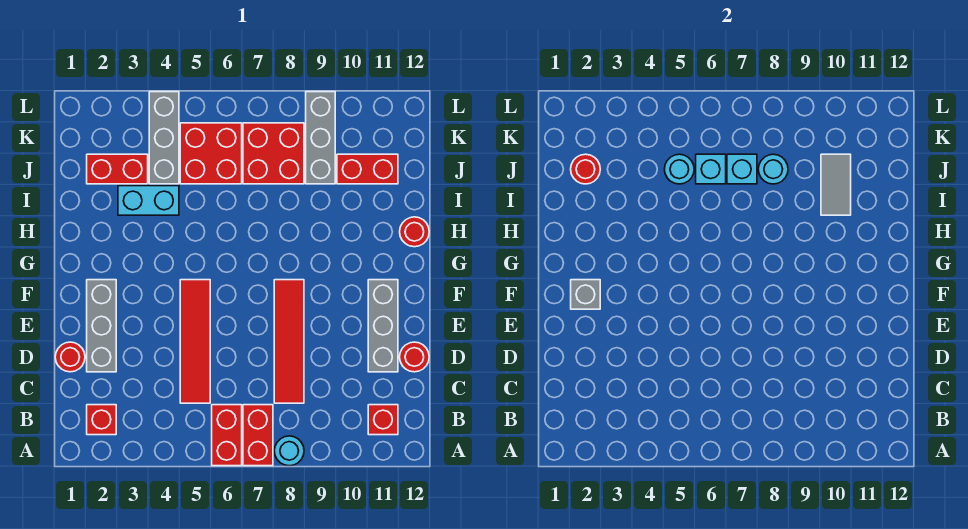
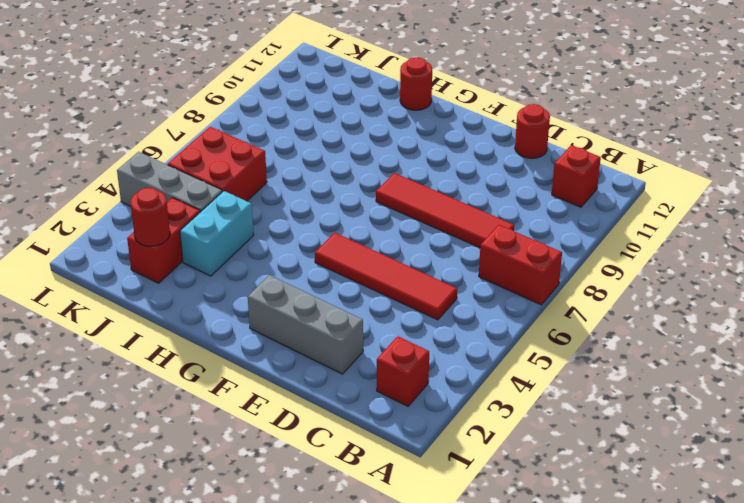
none -> red 1x2 brick [212,405,242,466]
none -> cyan 1x1 round brick [274,436,304,466]
none -> red 1x1 round brick [55,342,85,372]

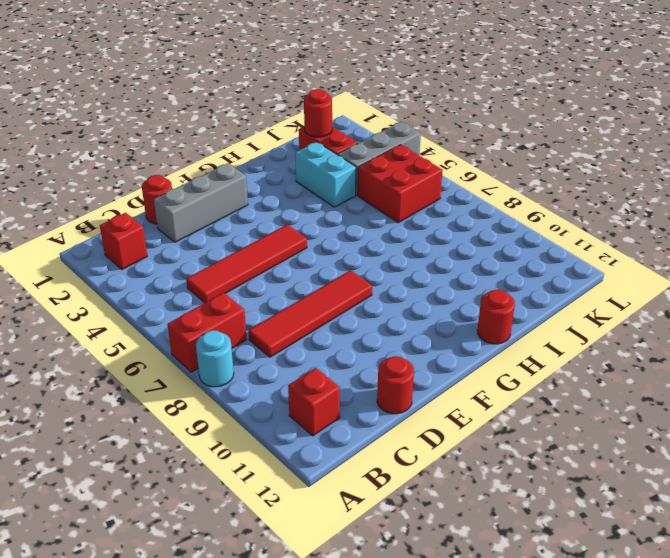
none -> red 1x2 brick [212,405,242,466]
none -> grey 1x3 brick [368,280,398,372]
none -> red 2x2 brick [243,123,304,184]

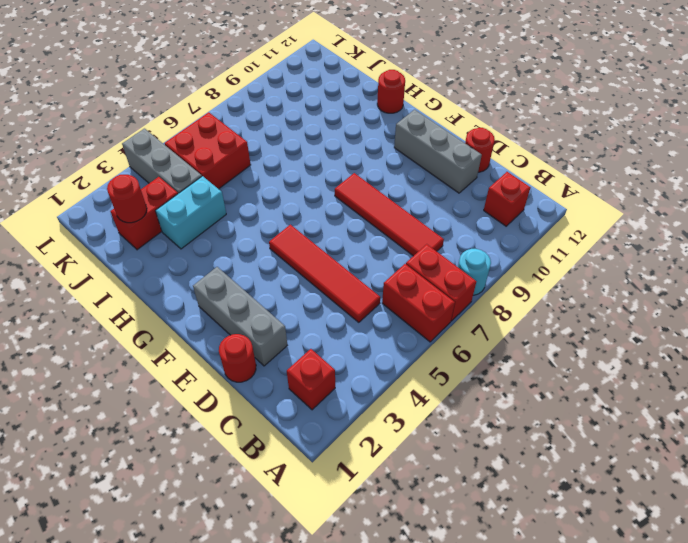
none -> red 2x2 brick [243,123,304,184]
none -> grey 1x3 brick [306,92,335,184]
none -> red 1x2 brick [337,154,398,184]

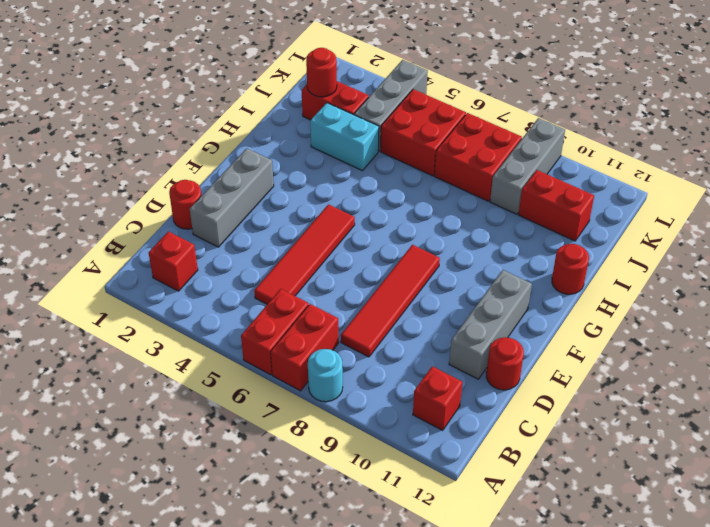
none -> grey 1x1 brick [571,280,600,309]
none -> grey 1x2 tile [821,154,851,215]
none -> cyan 1x1 round brick [665,154,694,184]

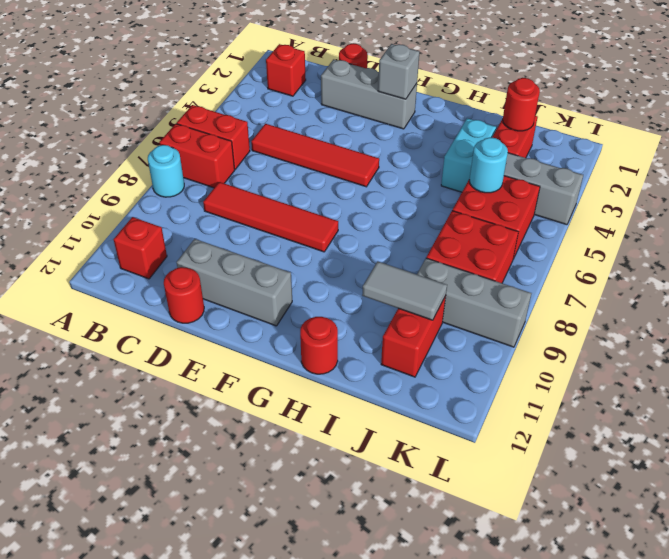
none -> cyan 1x1 brick [696,154,726,184]
none -> cyan 1x1 brick [727,154,757,184]
none -> cyan 1x1 round brick [758,154,788,184]

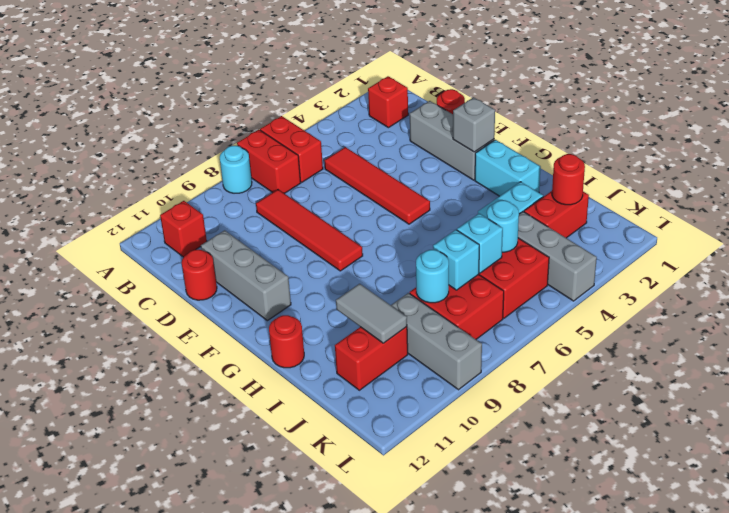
cyan 1x2 brick [475,140,541,196] -> none

